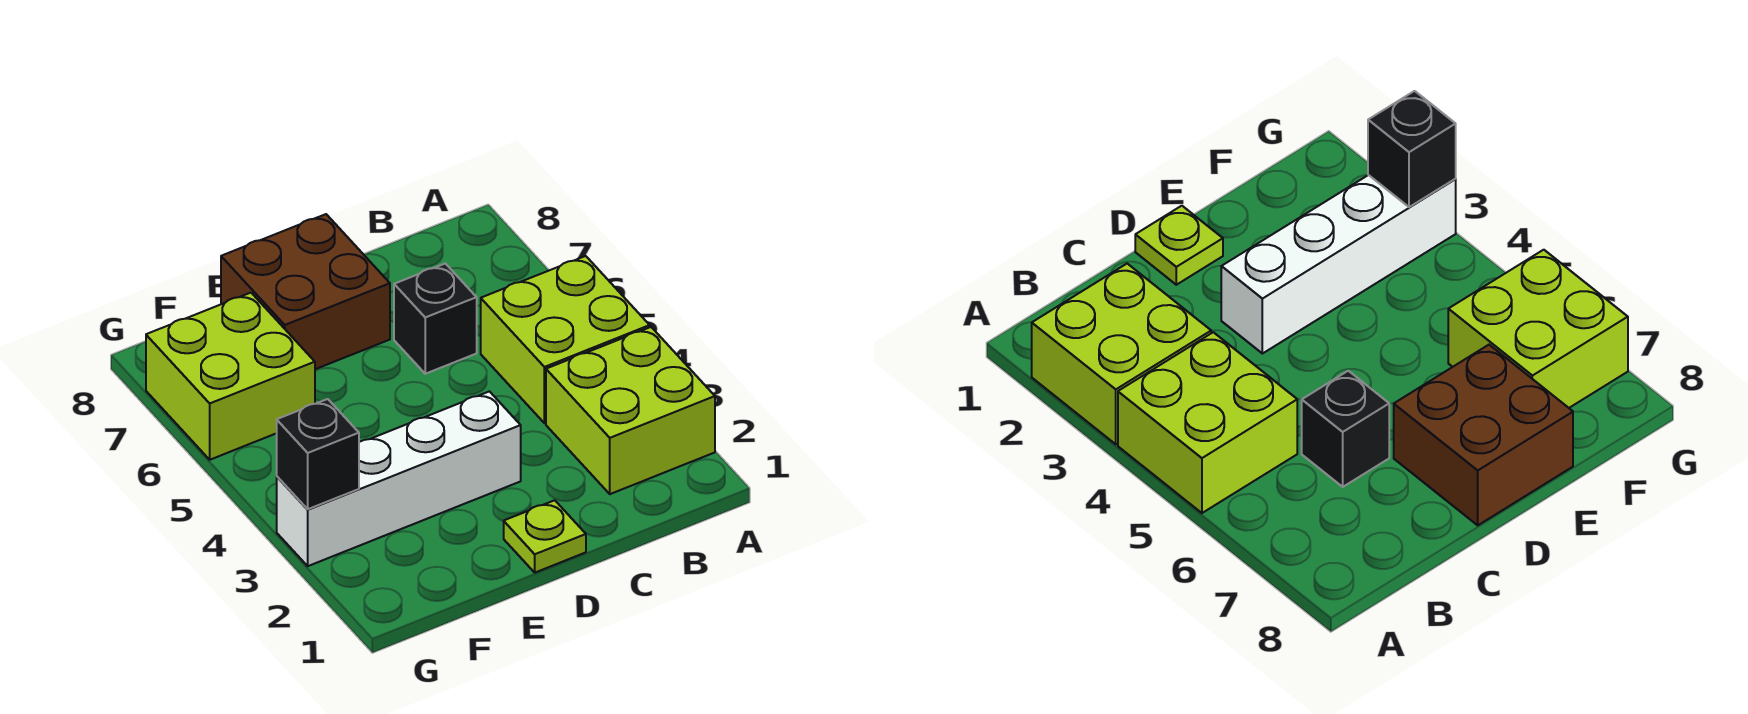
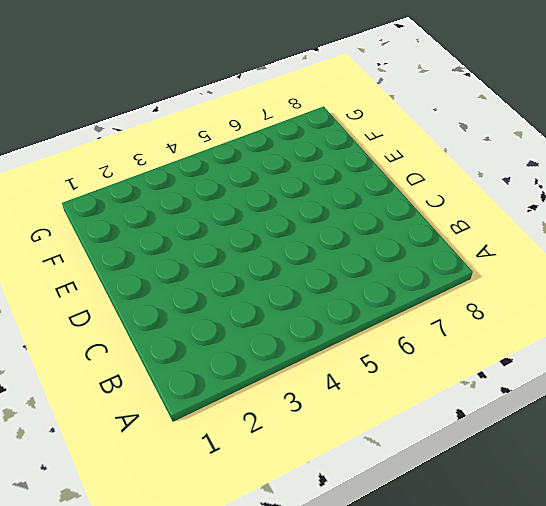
none -> lime 2x2 brick [546,327,715,494]
none -> lime 2x2 brick [481,256,650,423]

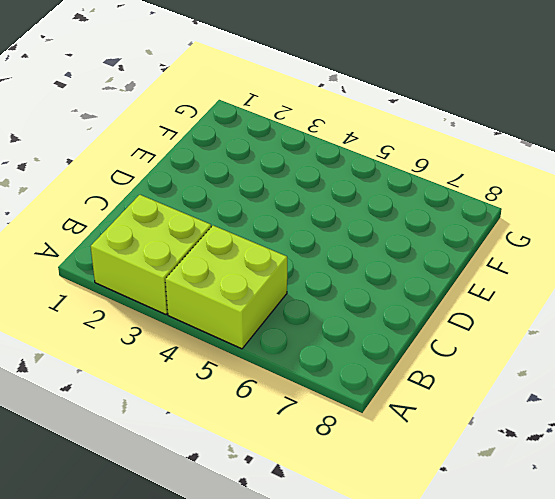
none -> black 1x1 brick [394,264,477,374]
none -> lime 1x1 plate [504,500,586,573]

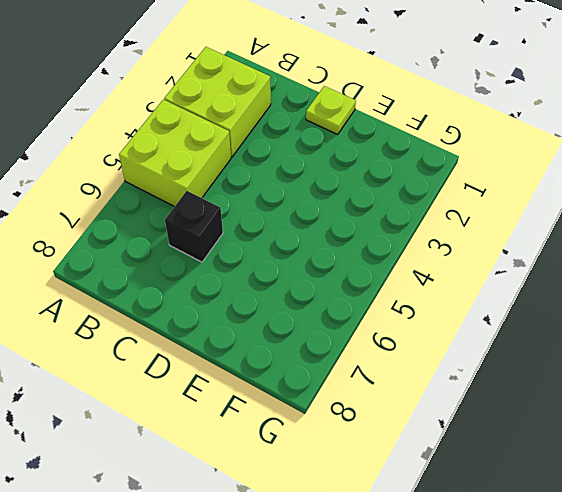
none -> white 1x4 brick [277,391,521,566]
none -> brown 2x2 brick [221,214,390,369]

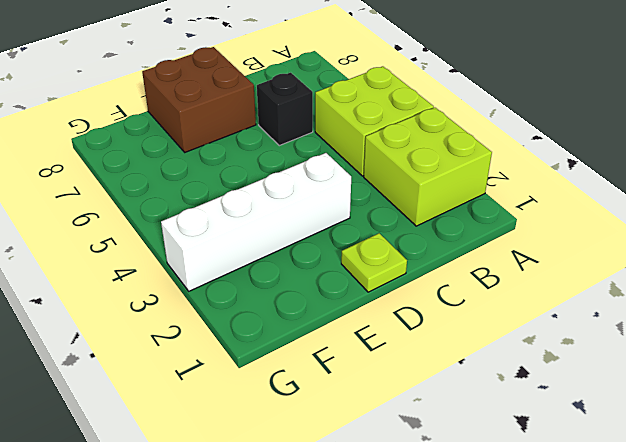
none -> lime 2x2 brick [146,293,315,460]
none -> black 1x1 brick [277,399,359,509]

